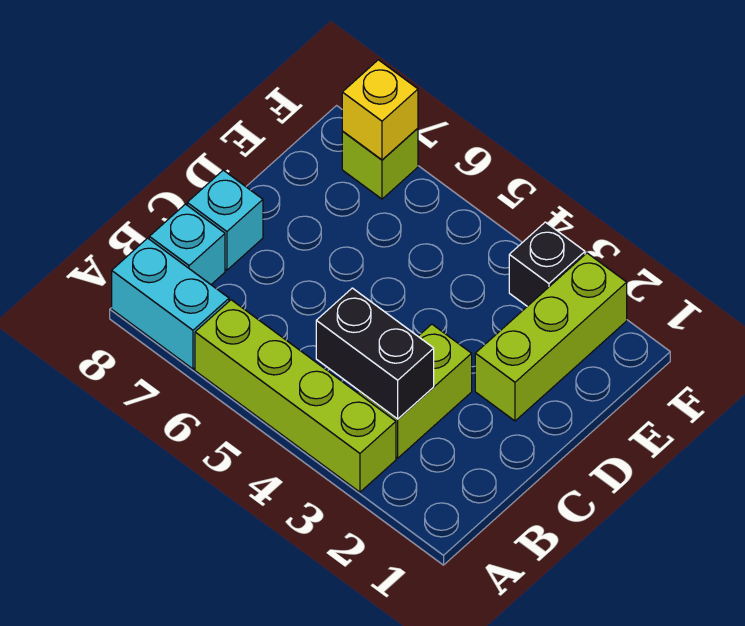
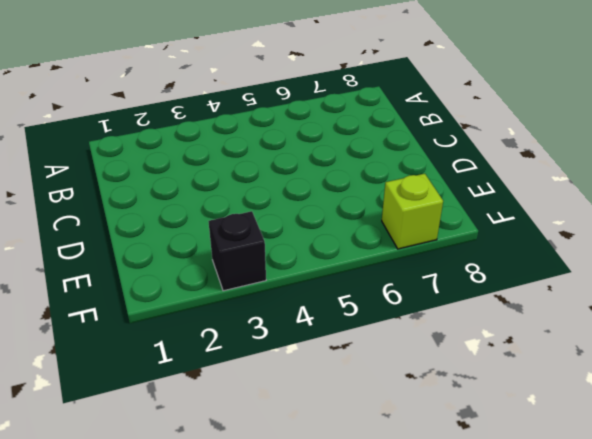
none -> lime 1x4 brick [195,300,396,492]
none -> cyan 1x2 brick [112,238,229,369]

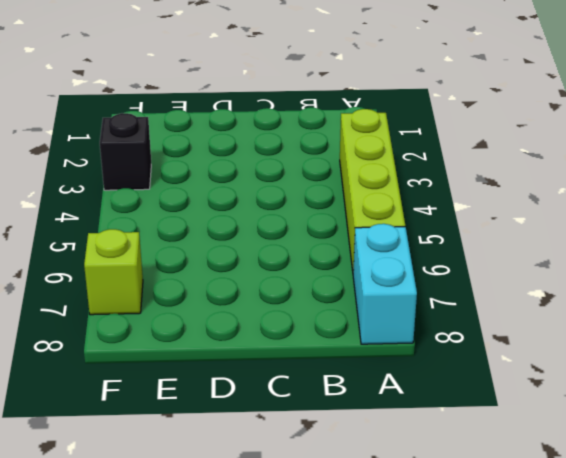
none -> lime 1x2 brick [358,324,472,458]
none -> cyan 1x1 brick [149,204,225,284]

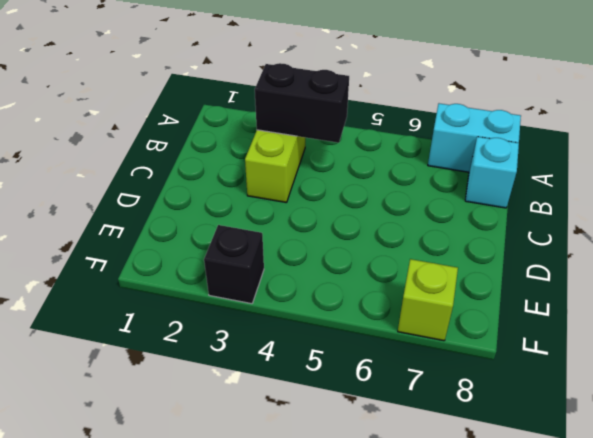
none -> lime 1x4 brick [195,300,396,492]
none -> cyan 1x1 brick [187,170,263,270]

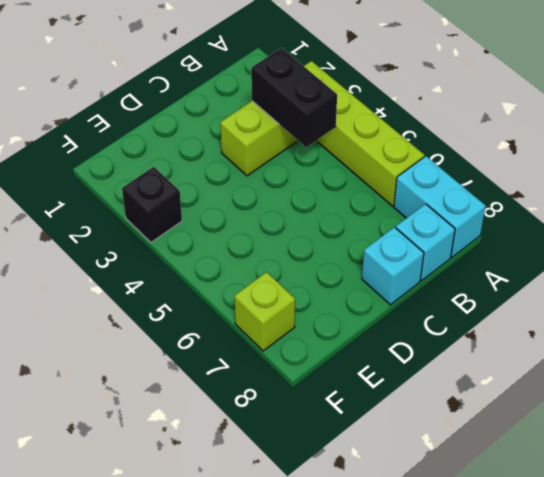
none -> lime 1x3 brick [475,253,627,421]
none -> yellow 1x1 brick [342,60,418,160]

